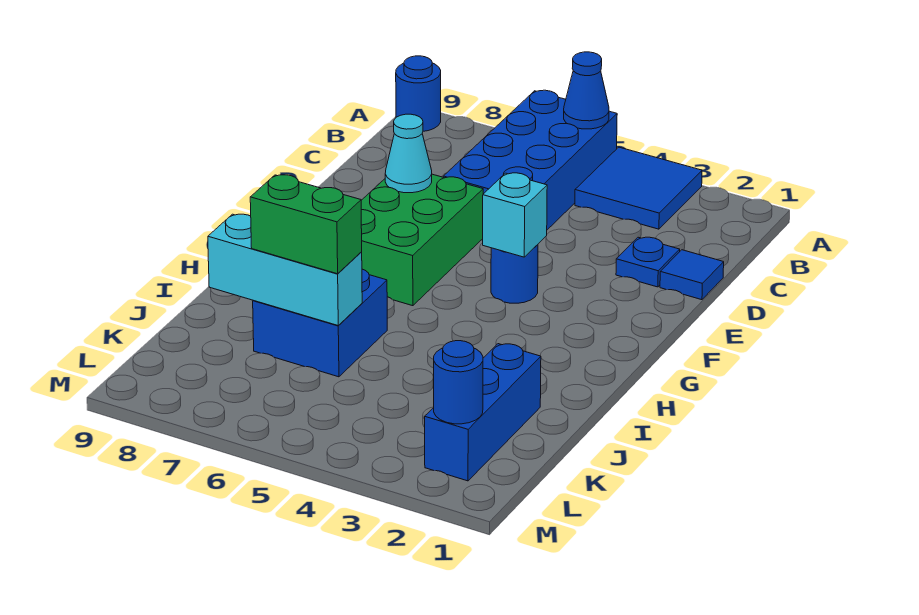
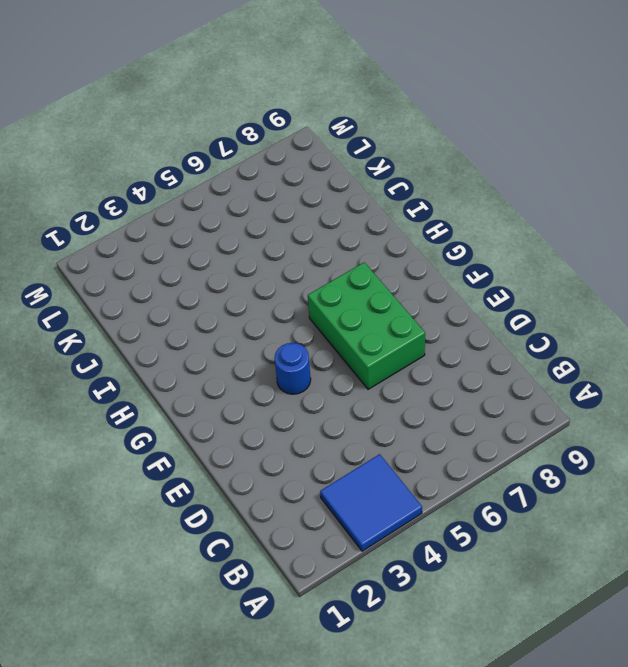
none -> blue 2x4 brick [443,90,617,230]
none -> blue 1x1 round brick [396,56,441,131]
none -> blue 1x1 tile [660,250,724,300]

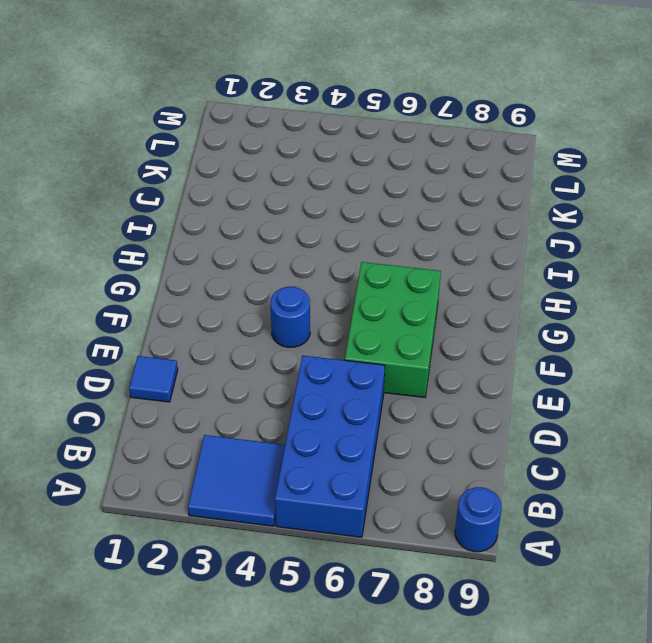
none -> blue 1x1 plate [616,237,680,287]
none -> blue 2x2 brick [253,269,387,377]
none -> blue 1x3 brick [425,344,541,481]

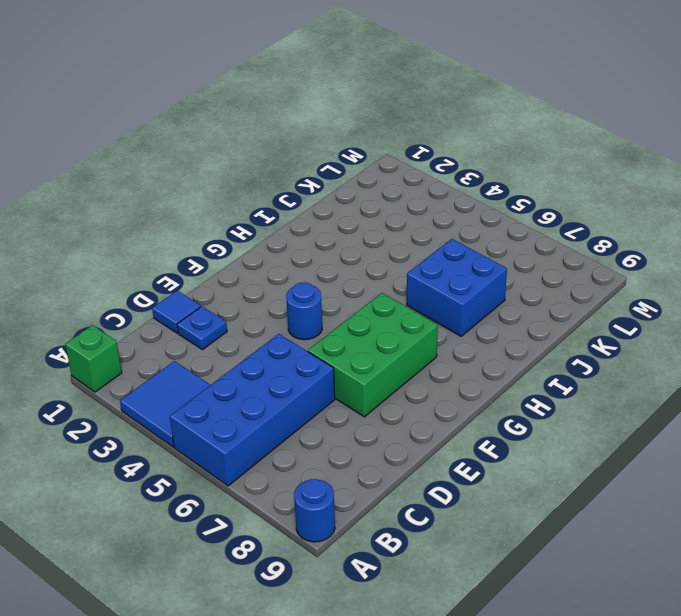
green 1x1 brick [65,325,122,392] -> none
none -> blue 1x3 brick [425,344,541,481]
none -> blue 1x1 cone [564,52,609,129]
none -> cyan 1x1 cone [385,114,432,193]

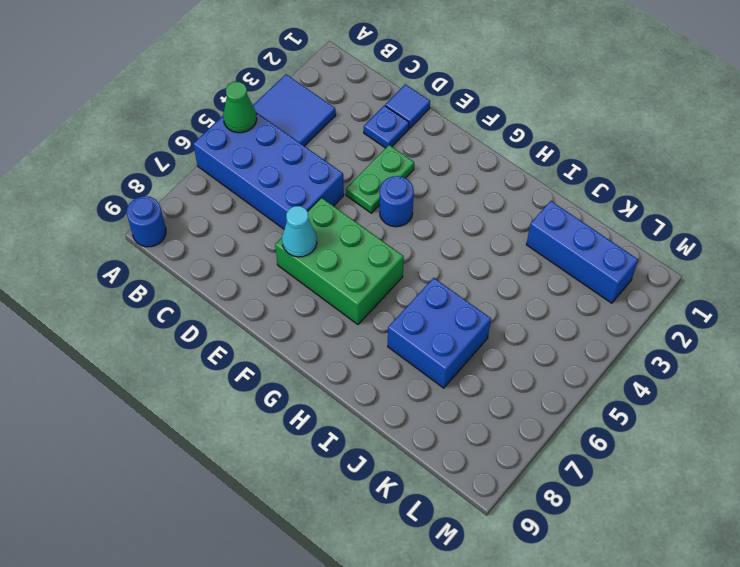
green 1x1 cone [223,82,257,133] -> blue 1x1 cone [564,52,609,129]
green 1x2 plate [346,145,414,213] -> none
none -> cyan 1x1 brick [483,173,547,257]
none -> cyan 1x3 brick [208,214,362,326]
none -> blue 1x1 round brick [434,341,483,424]

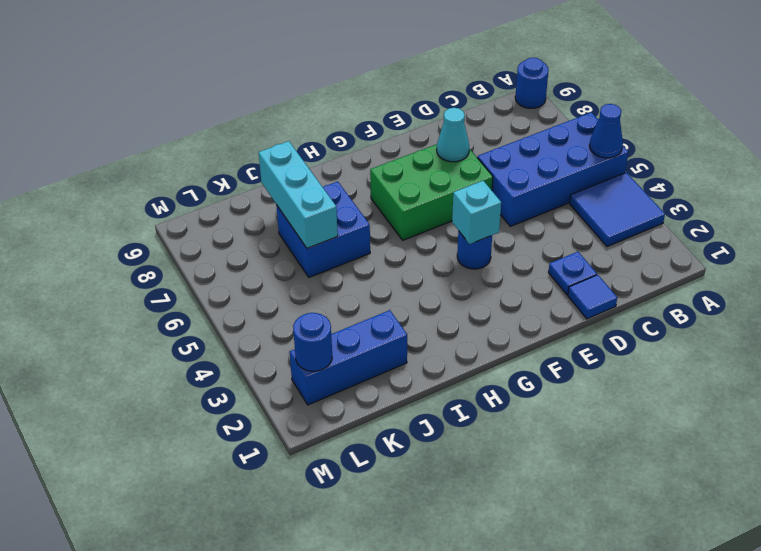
none -> green 1x2 brick [250,175,362,274]

